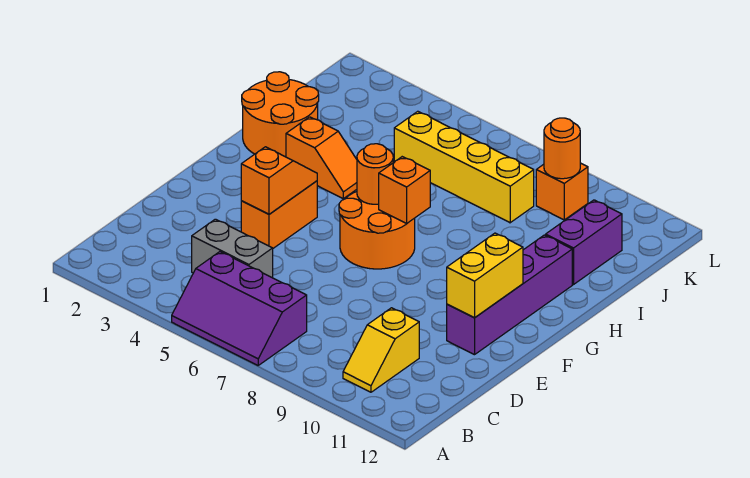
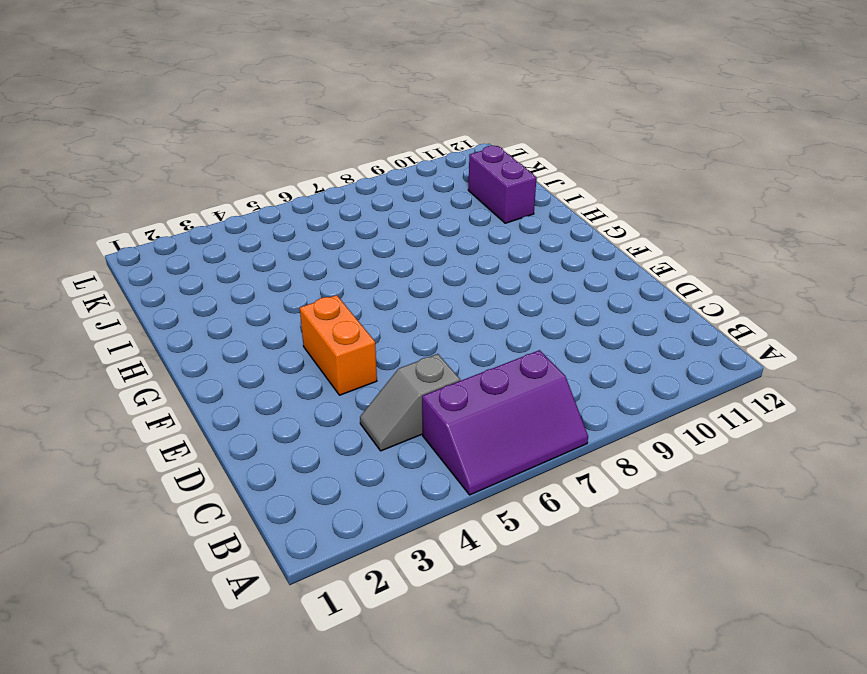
grey 1x2 slope [360,354,460,451] -> grey 1x2 brick [192,219,273,278]
none -> yellow 1x2 slope [343,308,419,392]
none -> purple 1x4 brick [447,235,572,355]
none -> orange 2x2 round brick [339,192,415,269]

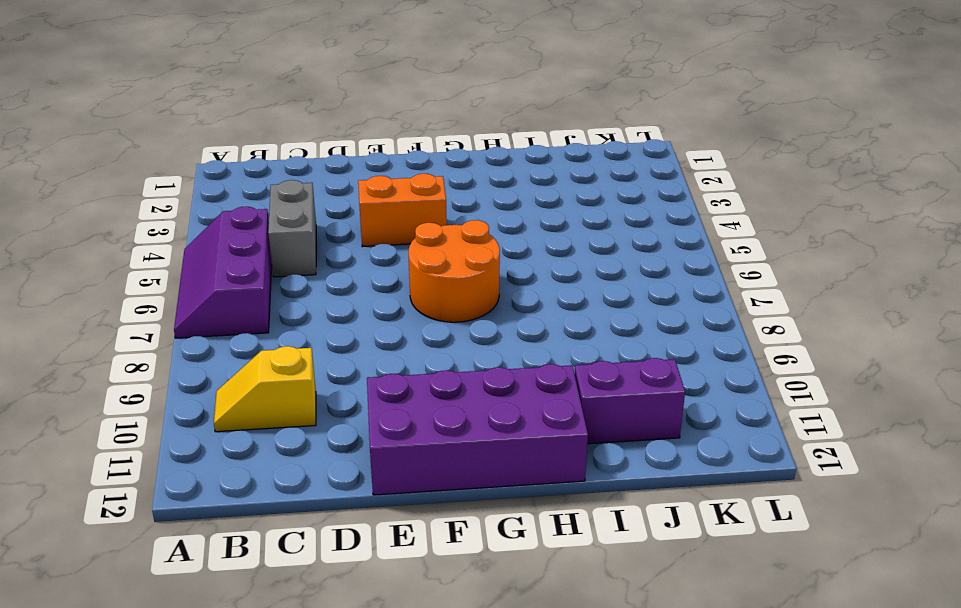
purple 2x4 brick [367,364,588,495] -> purple 1x4 brick [447,235,572,355]
none -> orange 2x2 round brick [242,72,319,157]
none -> orange 1x2 slope [286,117,357,199]
none -> yellow 1x4 brick [394,111,534,223]

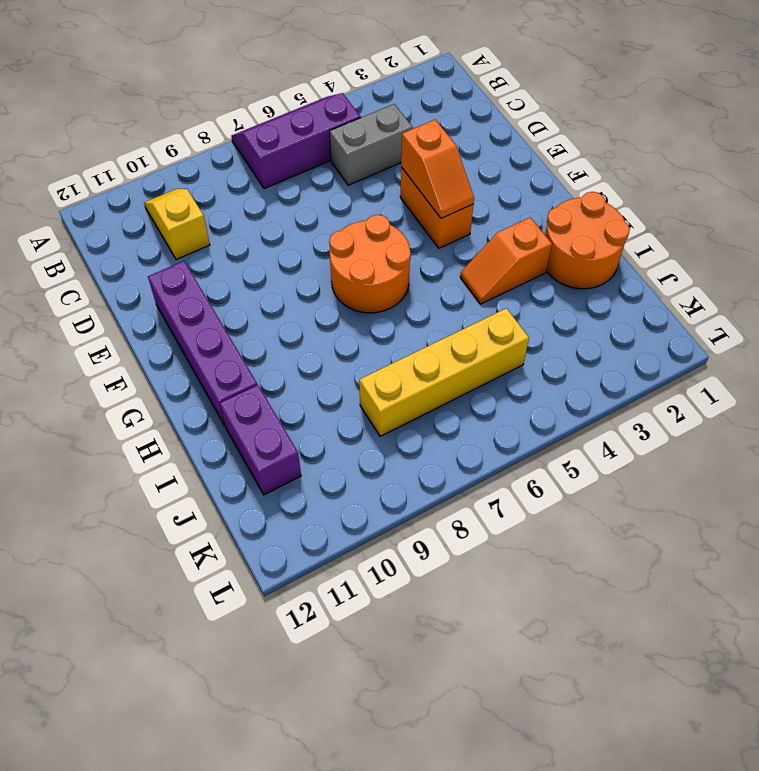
none -> orange 1x1 brick [536,163,588,220]
none -> yellow 1x2 brick [447,233,523,318]
none -> orange 1x1 round brick [357,144,393,204]

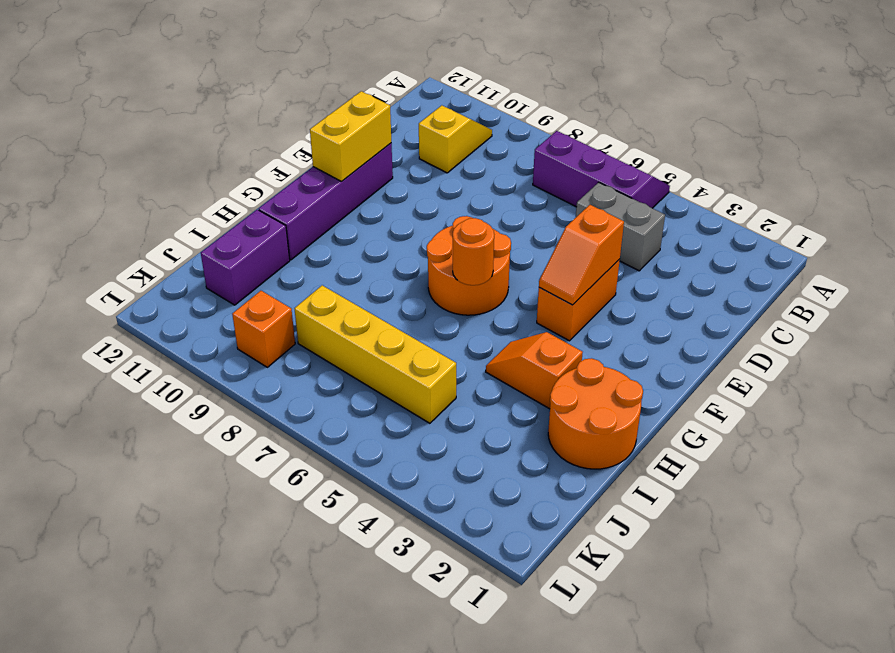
none -> orange 1x1 brick [379,157,430,223]
none -> orange 1x1 round brick [544,118,580,179]

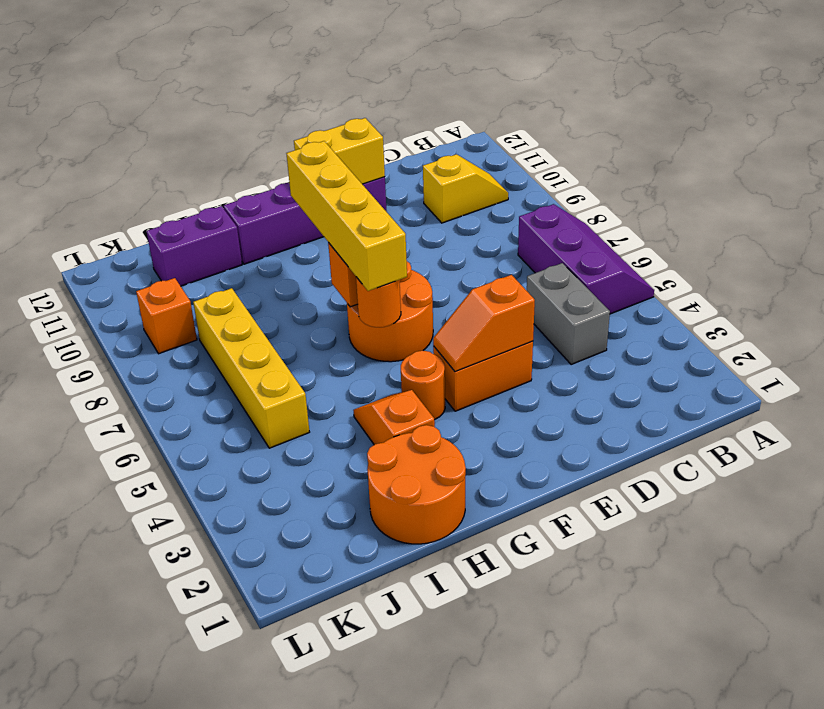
orange 1x1 round brick [401,350,445,420] -> orange 1x1 round brick moved to [544,118,580,179]
yellow 1x4 brick [286,141,407,291] -> none

